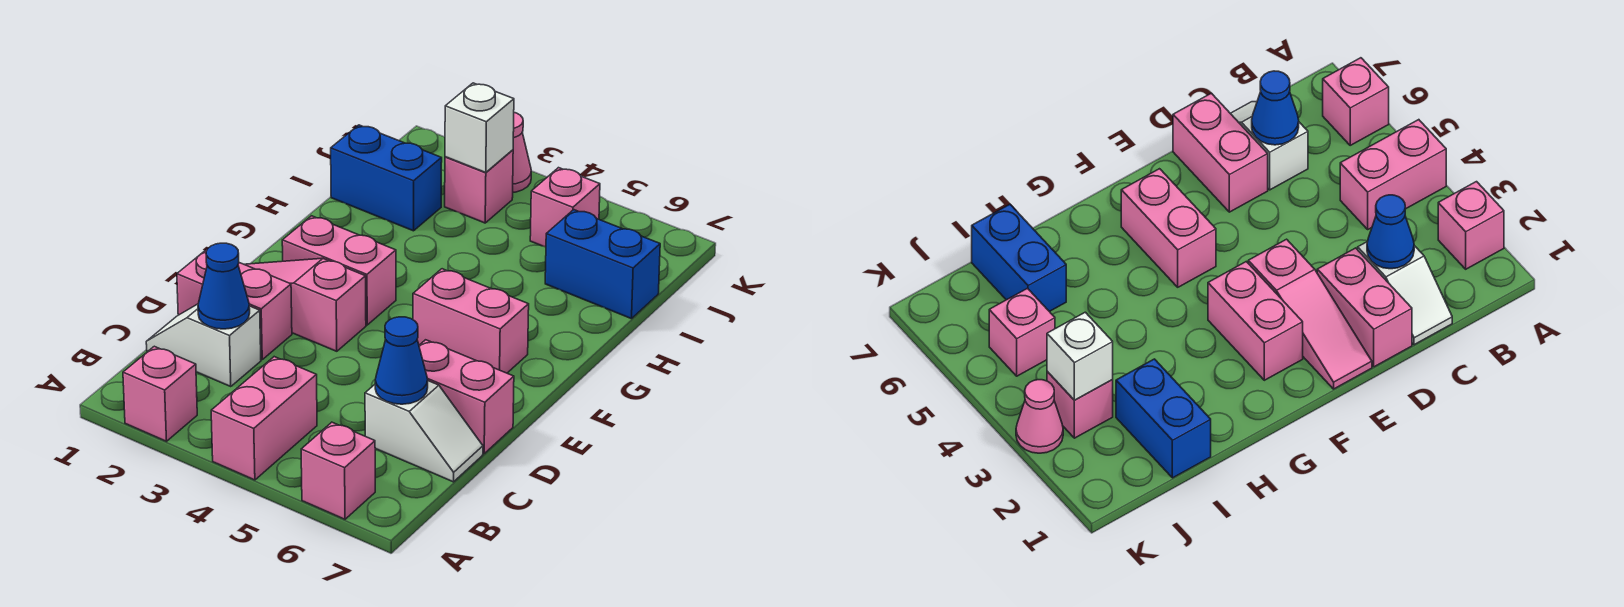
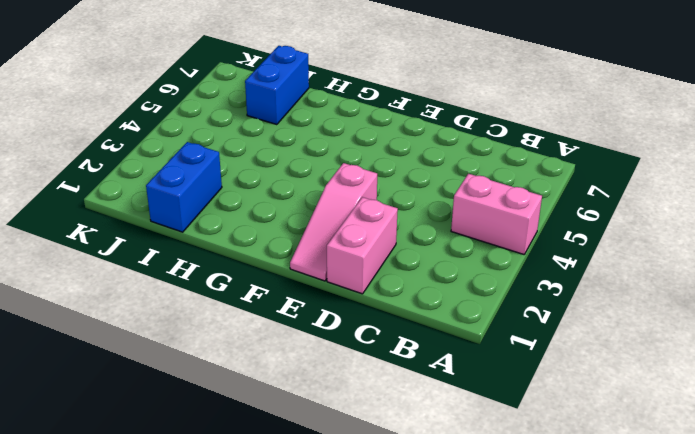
none -> pink 1x1 brick [123,346,197,441]
none -> pink 1x1 brick [301,422,375,519]
none -> white 1x2 slope [146,304,261,387]

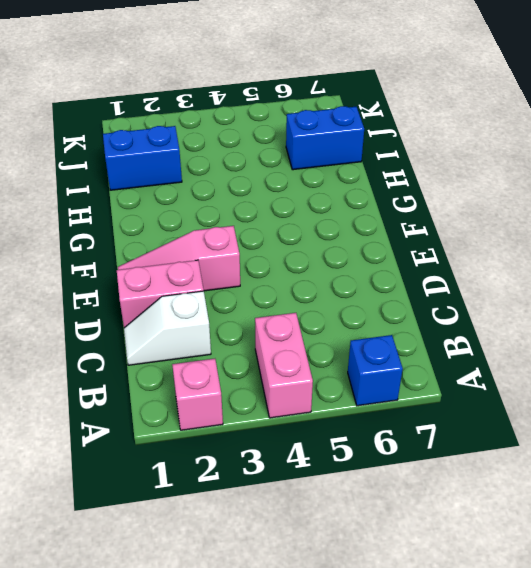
blue 1x1 brick [348,335,403,406] -> pink 1x1 brick [301,422,375,519]
none -> white 1x2 slope [365,381,483,482]
none -> pink 1x2 brick [419,340,514,454]
none -> pink 1x2 brick [282,216,396,325]

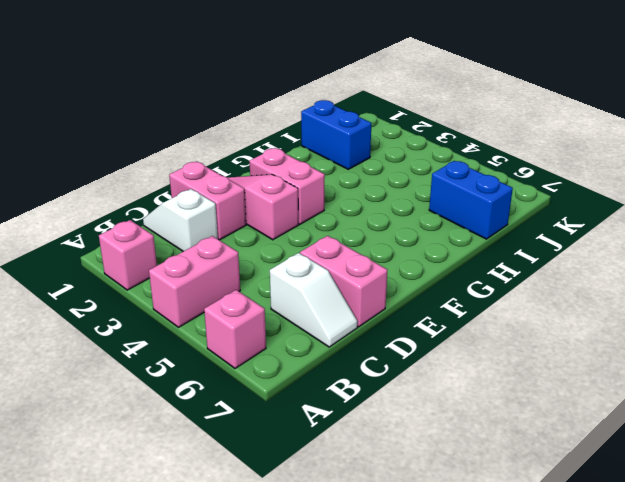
none -> pink 1x2 brick [413,269,529,373]
none -> pink 1x1 brick [445,150,513,223]
none -> pink 1x1 brick [530,168,600,247]

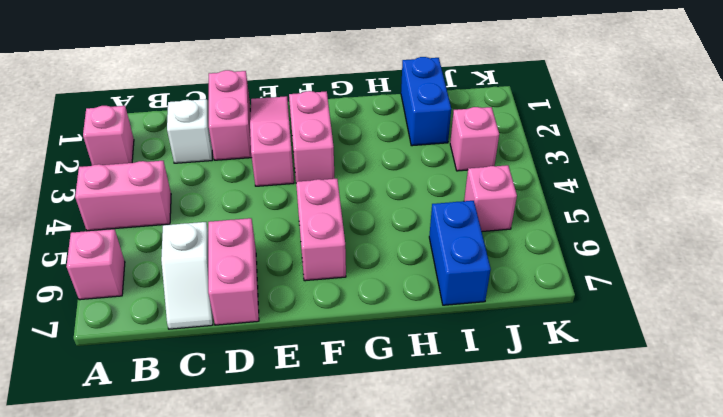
none -> pink 1x1 cone [513,113,531,192]
none -> blue 1x1 cone [198,243,250,329]
none -> blue 1x1 cone [375,317,428,404]

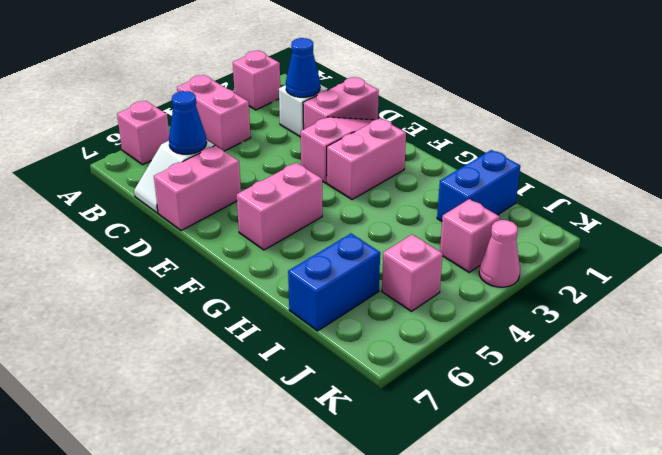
none -> white 1x1 brick [445,83,514,173]

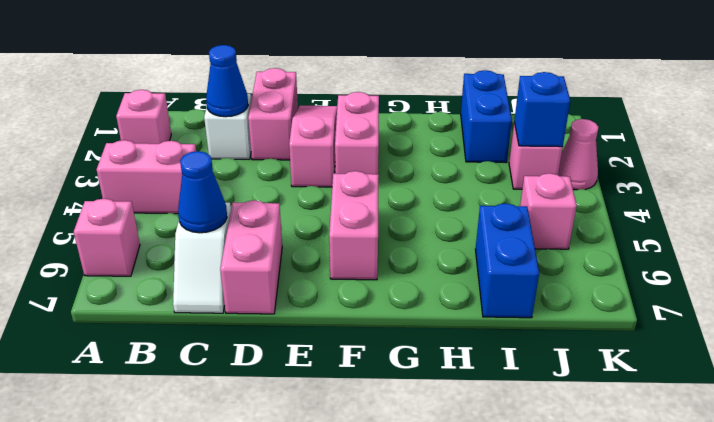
blue 1x1 brick [514,72,570,147] -> white 1x1 brick [445,83,514,173]

